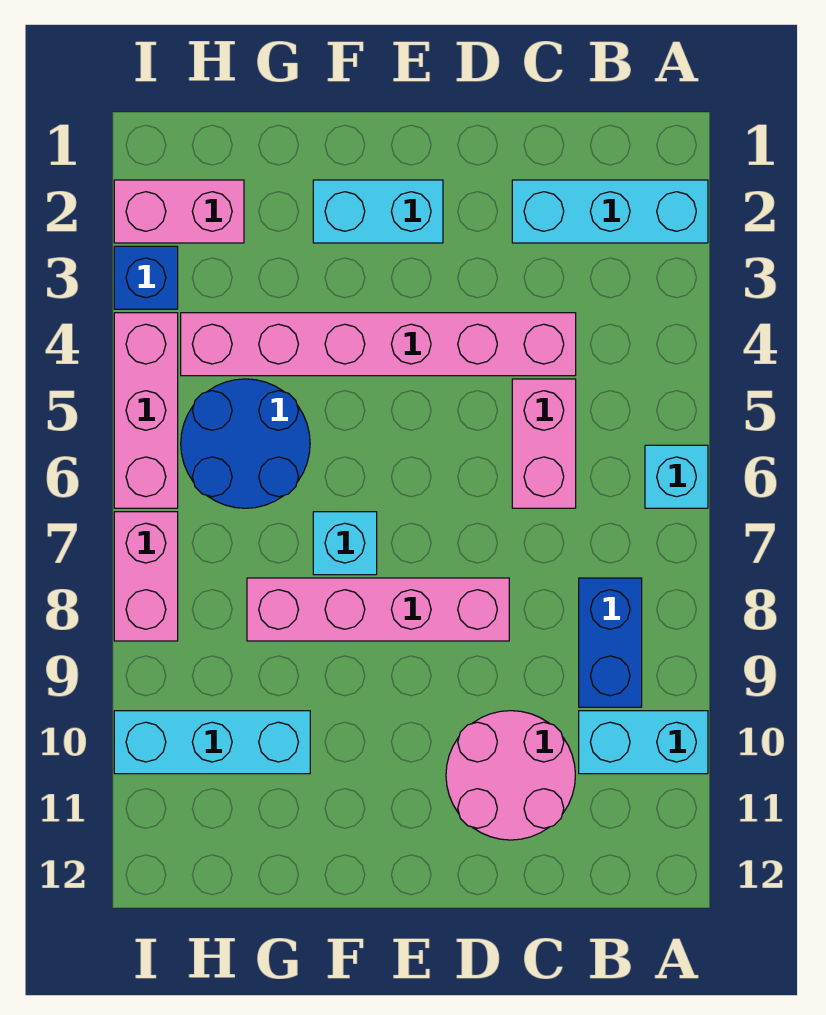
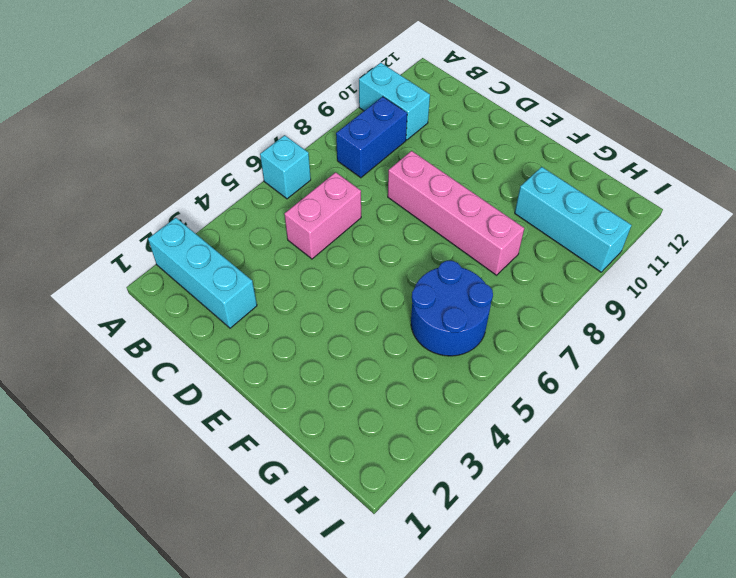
none -> pink 1x6 brick [181,313,576,376]
none -> pink 2x2 round brick [446,711,575,840]
none -> cyan 1x2 brick [313,180,443,243]

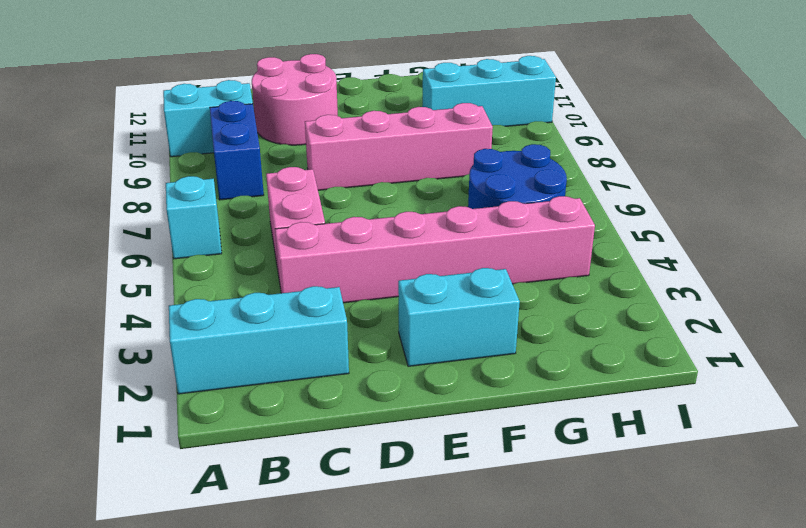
none -> cyan 1x1 brick [313,512,377,575]
none -> pink 1x2 brick [114,180,244,243]
none -> blue 1x1 brick [114,246,178,309]

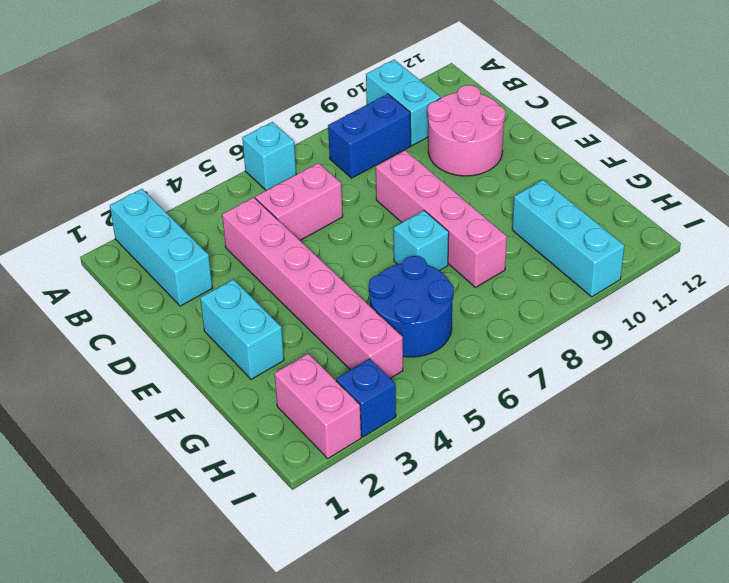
none -> pink 1x3 brick [114,313,178,508]
none -> pink 1x2 brick [114,512,178,641]

